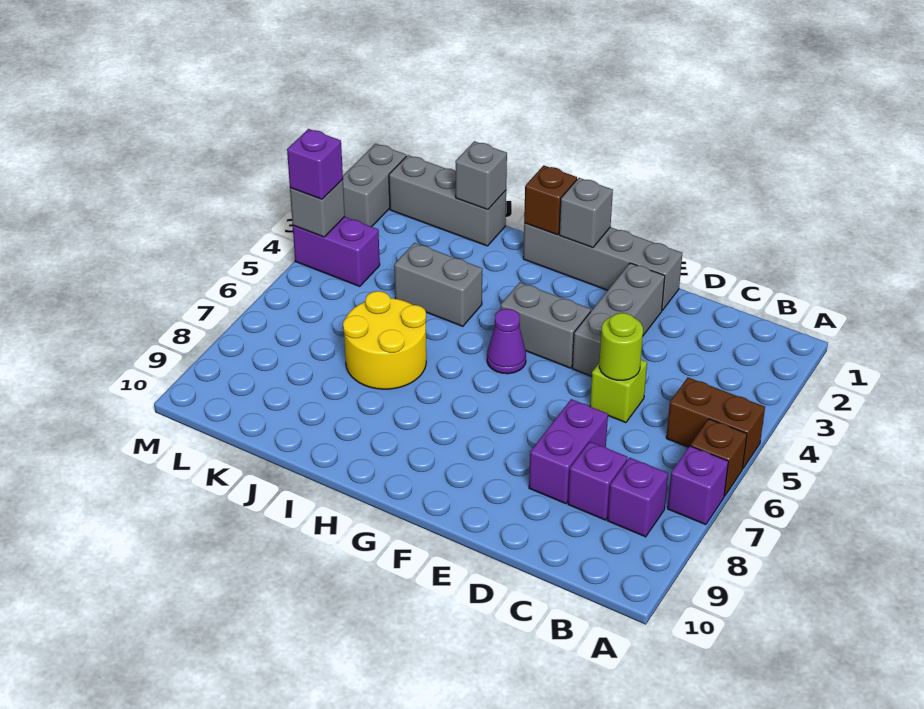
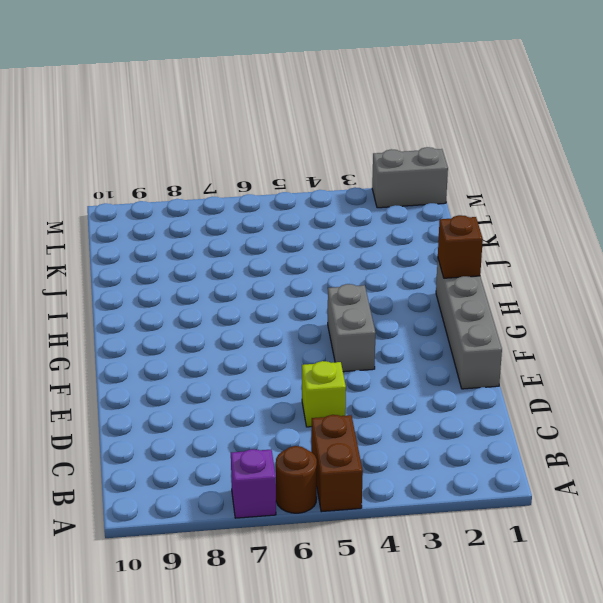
brown 1x1 round brick [276,446,317,513] -> brown 1x1 brick [690,419,747,496]
none -> purple 1x1 brick [608,458,668,537]
none -> purple 1x1 brick [568,442,628,520]
none -> purple 1x2 brick [529,399,608,504]

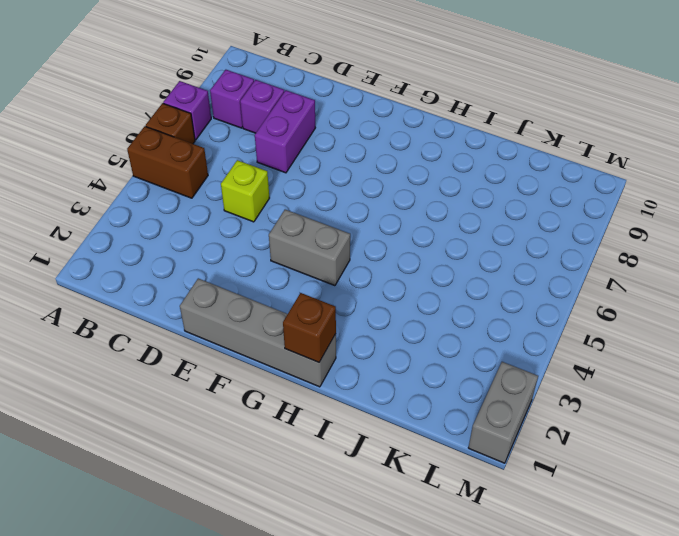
none -> grey 1x3 brick [572,263,665,376]
none -> purple 1x1 cone [487,309,526,374]
none -> grey 1x2 brick [394,243,482,326]

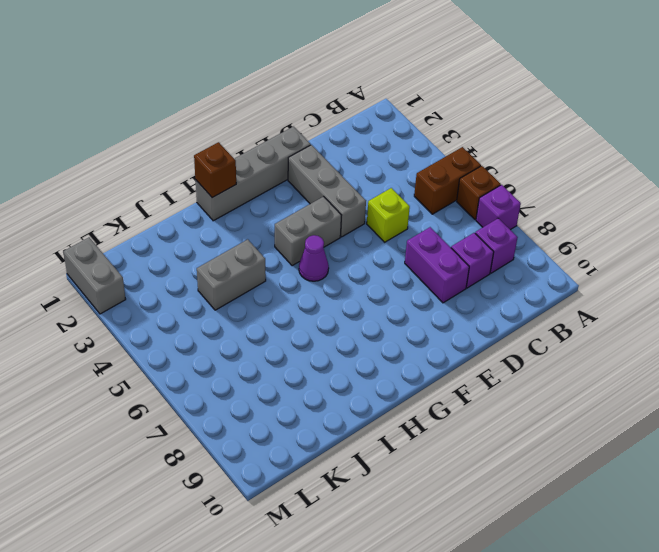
none -> yellow 2x2 round brick [343,291,426,389]
none -> grey 1x3 brick [389,155,506,246]
none -> purple 1x2 brick [293,217,380,287]

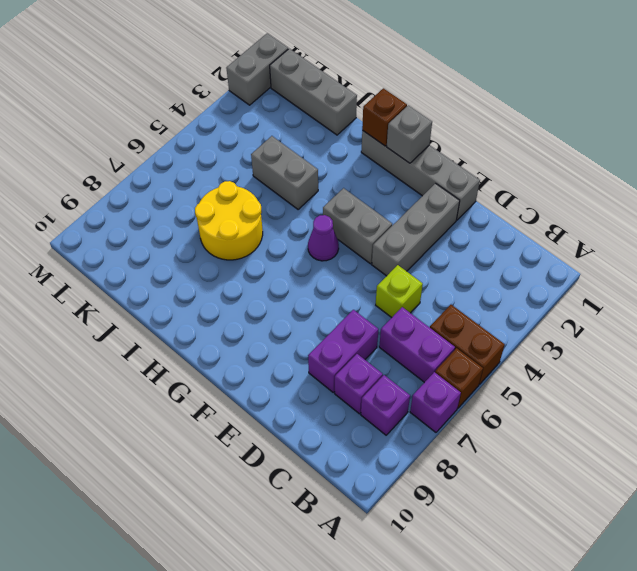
purple 1x2 brick [379,307,455,382] -> purple 1x2 brick moved to [293,217,380,287]
none -> lime 1x1 round brick [599,313,643,380]
none -> grey 1x1 brick [455,141,507,210]
none -> grey 1x1 brick [290,179,345,237]

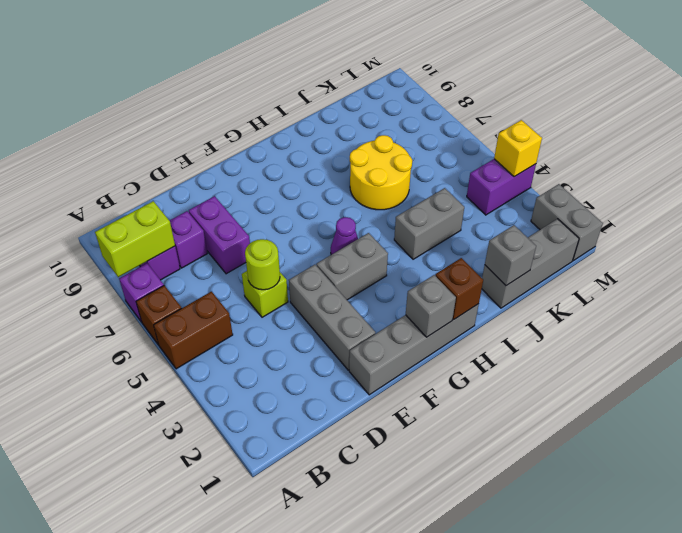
lime 1x2 brick [95,201,175,277] -> none
yellow 1x1 brick [494,120,542,177] -> grey 1x1 brick [290,179,345,237]
none -> purple 1x1 brick [287,129,343,199]

